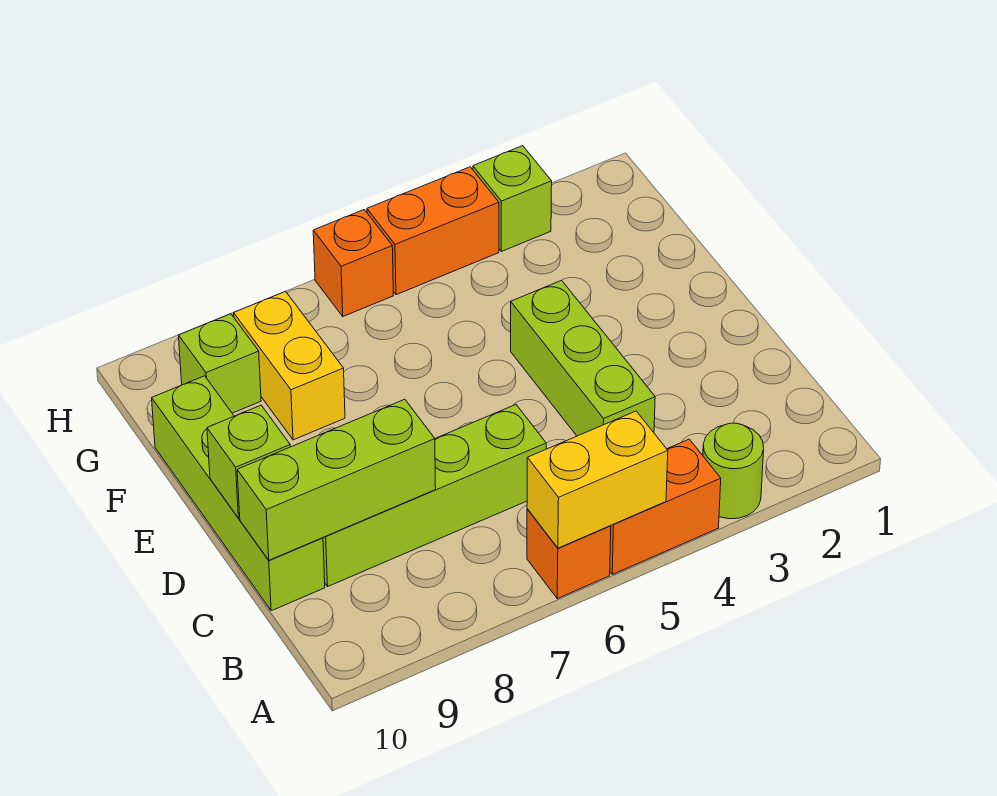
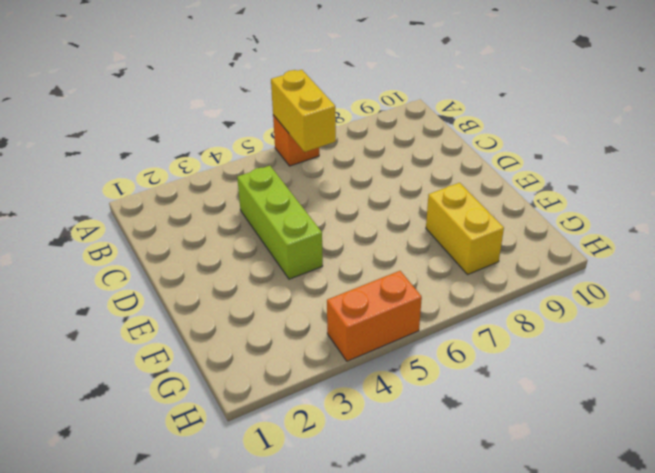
yellow 1x2 brick [271,70,336,152] -> yellow 1x2 brick turned to [527,411,668,548]
none -> lime 1x1 round brick [703,423,764,519]
none -> orange 1x2 brick [610,439,721,574]
none -> lime 1x4 brick [323,405,546,586]

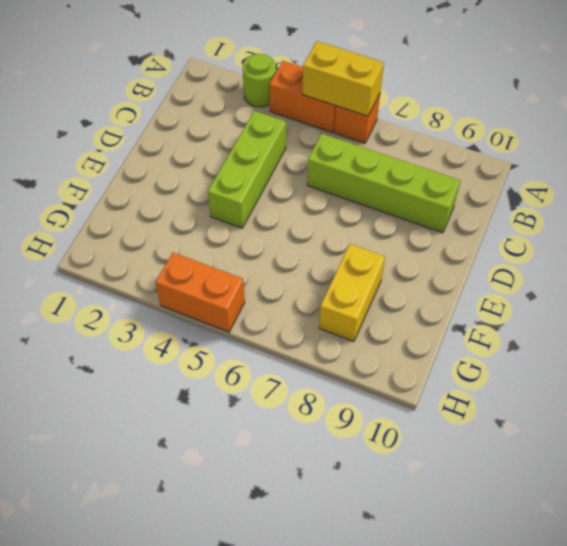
none -> lime 1x4 brick [152,376,325,611]
none -> lime 1x1 brick [179,314,261,413]
none -> lime 1x1 brick [473,146,552,251]

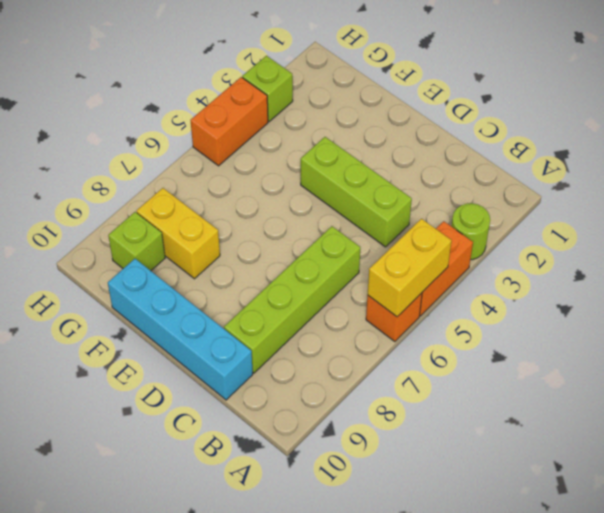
cyan 1x4 brick [108,259,253,400] -> lime 1x4 brick [152,376,325,611]
none -> orange 1x1 brick [313,210,394,316]
none -> lime 1x3 brick [237,399,436,560]
none -> lime 1x1 brick [207,405,290,518]

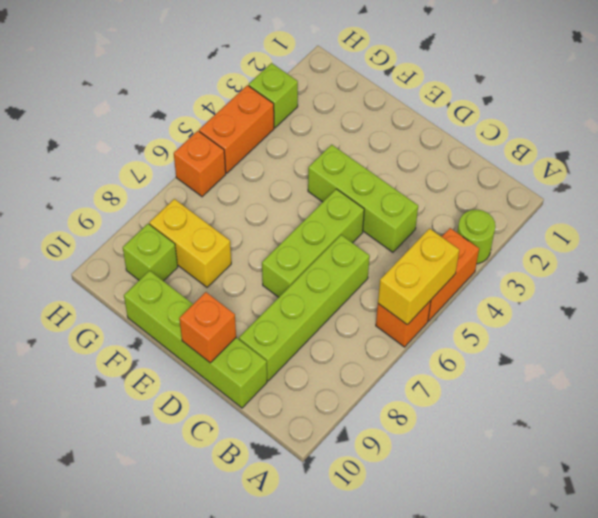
lime 1x3 brick [262,189,364,297] -> lime 1x3 brick moved to [237,399,436,560]
orange 1x1 brick [179,292,236,363] -> lime 1x1 brick [207,405,290,518]

